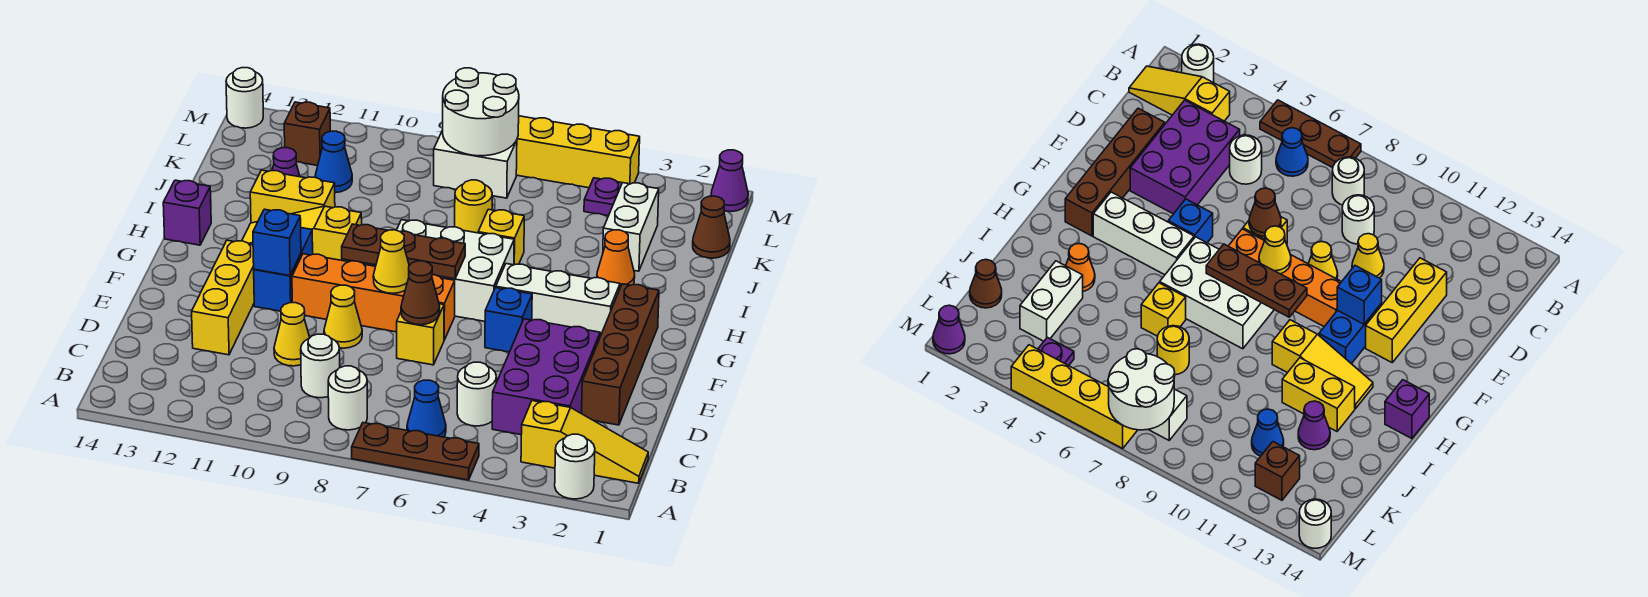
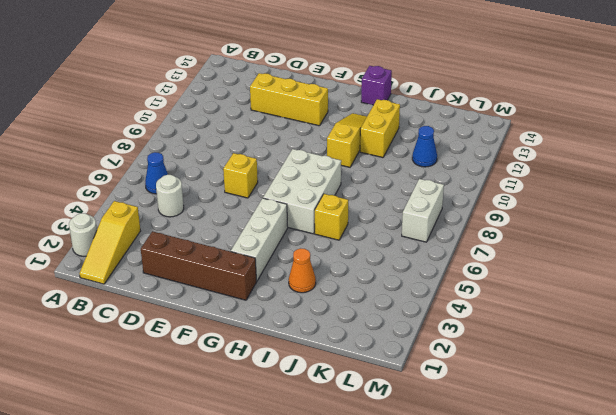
none -> brown 1x3 plate [352,423,479,480]
none -> white 1x1 round brick [328,366,367,430]
none -> purple 2x3 brick [492,319,600,435]
none -> white 1x1 round brick [301,334,340,398]

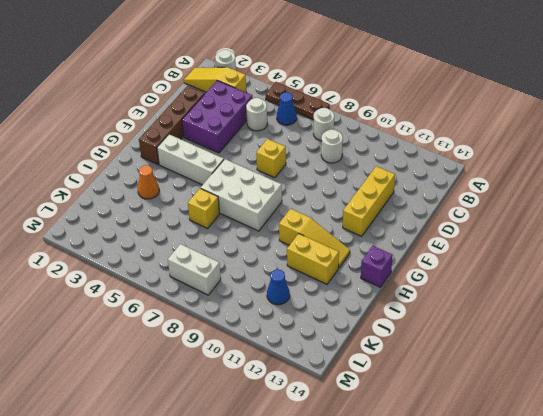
none -> yellow 1x1 cone [274,303,310,366]
none -> yellow 1x1 cone [324,285,362,348]
none -> blue 1x1 brick [485,288,532,352]
none -> orange 1x4 brick [292,254,455,340]

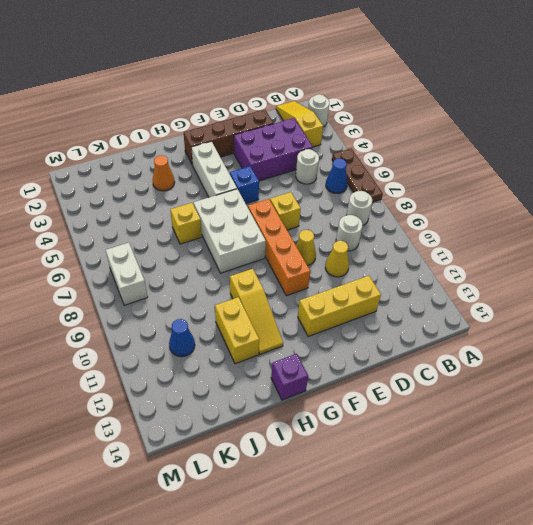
none -> blue 1x2 brick [254,228,313,311]
none -> white 1x2 brick [603,183,659,271]
none -> yellow 1x1 round brick [455,180,492,233]
none -> purple 1x1 cone [272,148,300,177]

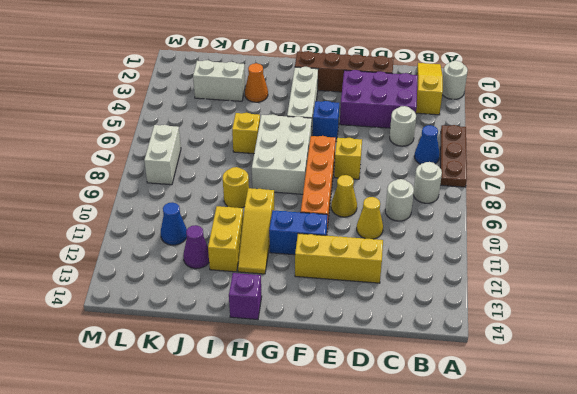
yellow 1x1 round brick [223,167,249,208] -> yellow 1x1 round brick moved to [455,180,492,233]
none -> brown 1x1 cone [693,196,730,258]
none -> purple 1x1 plate [584,178,622,216]
none -> brown 1x1 brick [284,102,330,166]
none -> purple 1x1 cone [711,150,748,212]

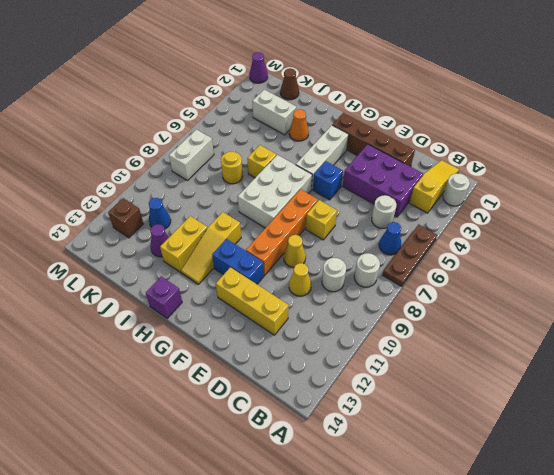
none -> purple 1x1 plate [584,178,622,216]
none -> yellow 1x4 brick [516,116,640,188]
none -> white 1x1 round brick [226,68,263,128]
none -> brown 1x1 cone [401,261,440,325]

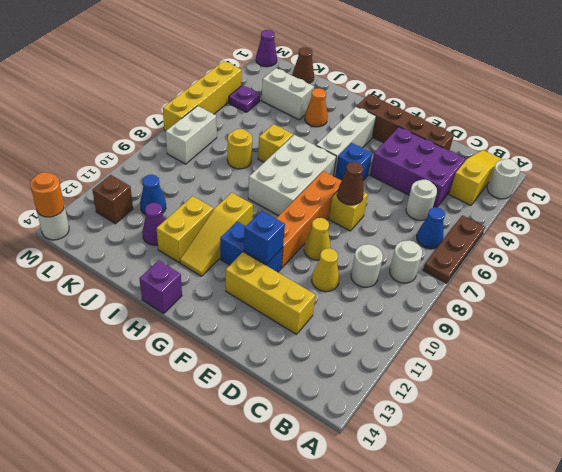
orange 1x1 round brick [30,172,64,217] -> none
none -> yellow 1x1 cone [373,230,409,293]
none -> brown 1x3 plate [342,224,465,279]
none -> white 2x2 round brick [443,68,519,156]

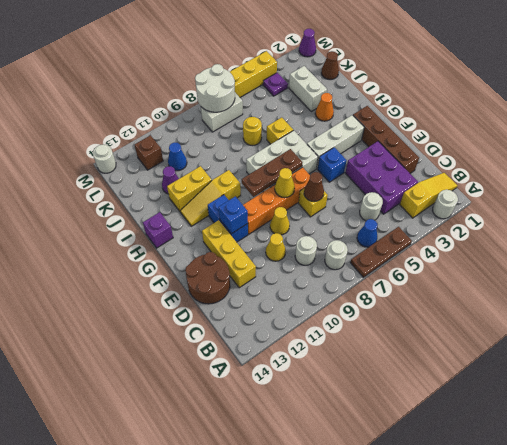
brown 2x2 round brick [185,252,230,304] -> none

